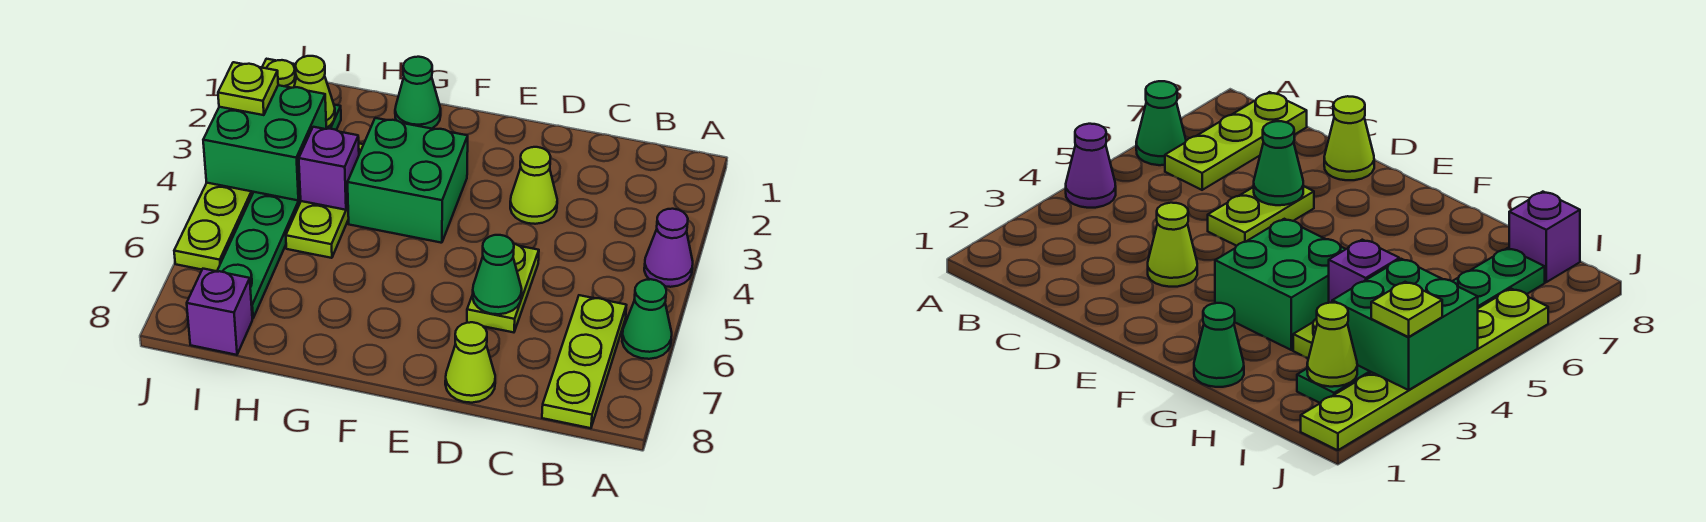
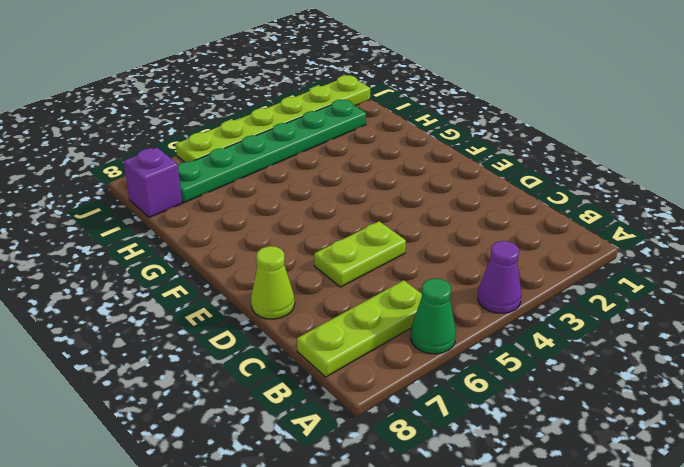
none -> lime 1x1 cone [510,147,557,224]
none -> green 2x2 brick [348,118,468,243]
none -> green 1x1 cone [395,57,441,129]

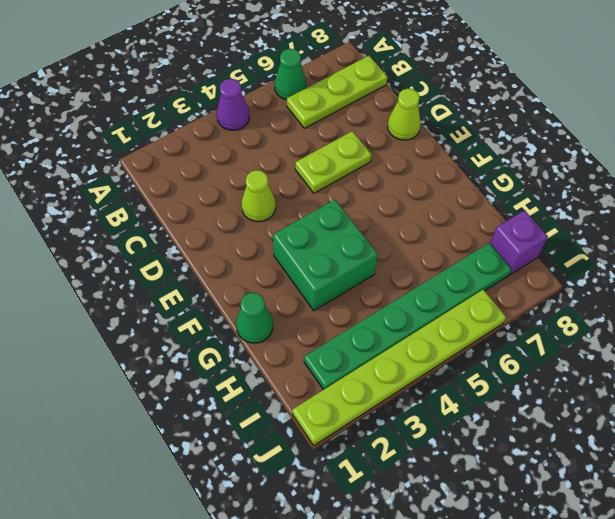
none -> lime 1x3 plate [286,144,363,258]
none -> green 1x1 cone [473,235,522,314]
none -> purple 1x1 brick [299,127,359,210]

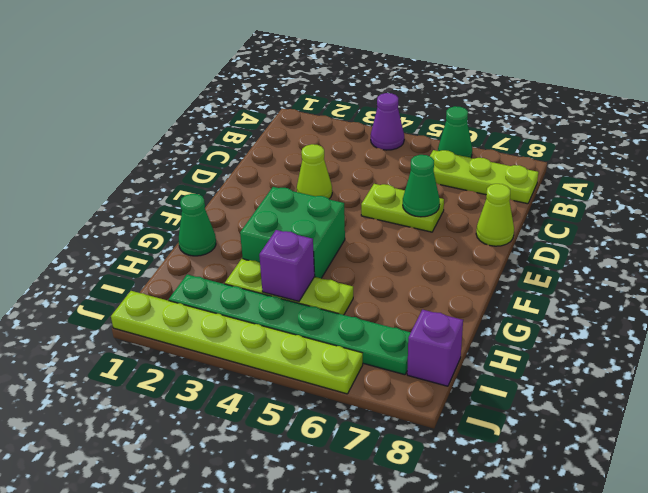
none -> lime 1x1 cone [294,56,335,128]
none -> green 2x2 brick [203,85,326,200]
none -> lime 1x1 plate [218,62,278,115]

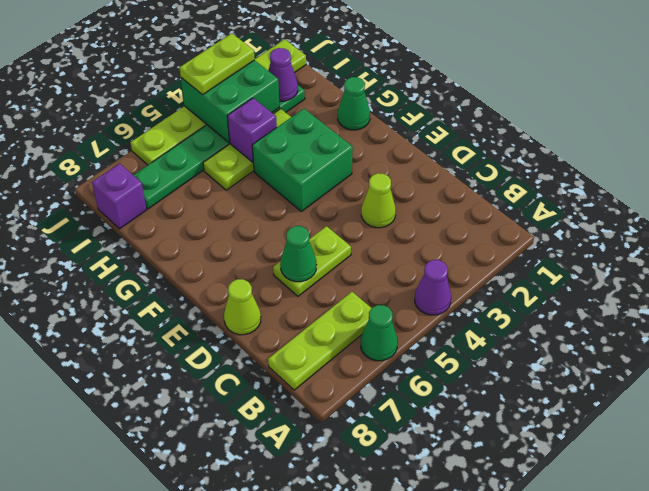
purple 1x1 cone [269,48,298,101] -> lime 1x1 cone [294,56,335,128]
lime 1x2 plate [180,33,255,95] -> lime 1x1 plate [218,62,278,115]

